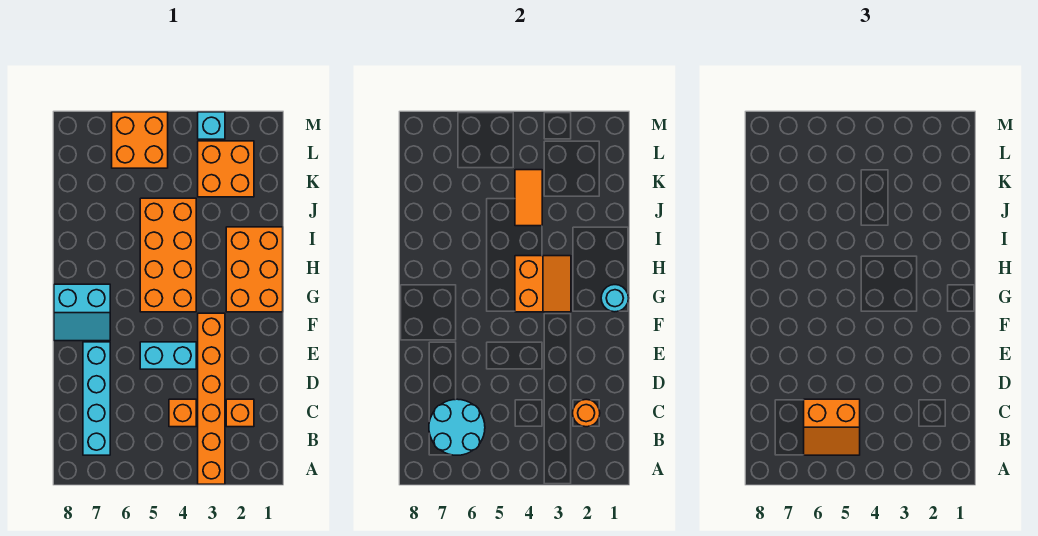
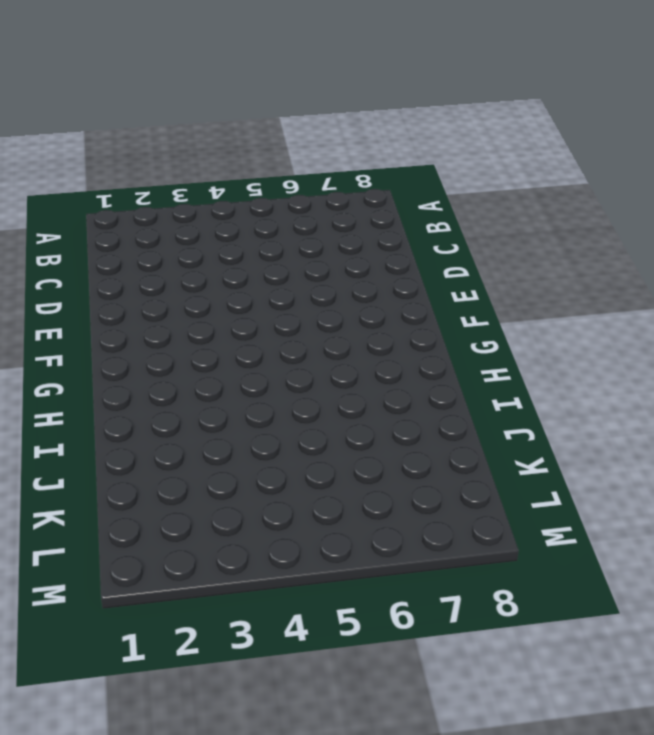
none -> orange 1x6 brick [198,313,225,484]
none -> cyan 1x4 brick [83,342,110,455]
none -> orange 1x1 brick [226,399,254,427]

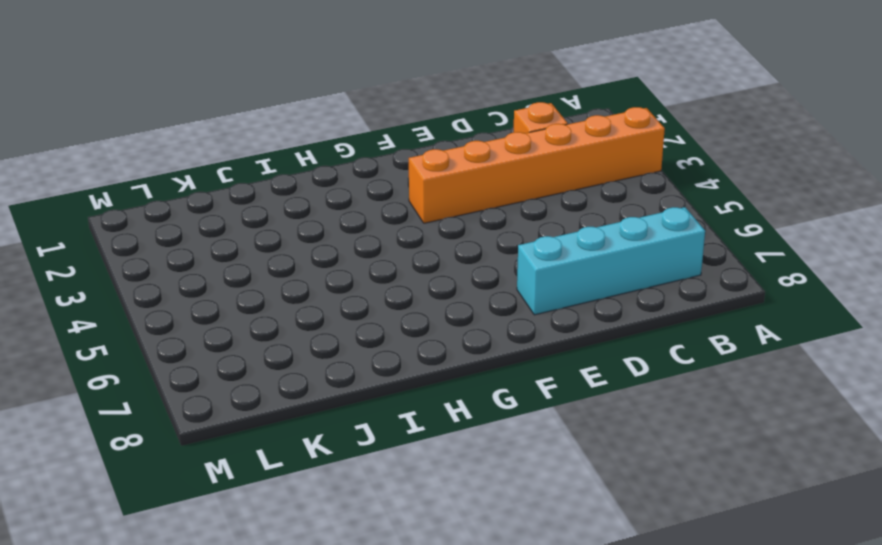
none -> orange 1x1 brick [169,399,196,427]
none -> cyan 1x2 brick [140,342,196,369]
none -> cyan 2x2 slope [54,284,110,341]

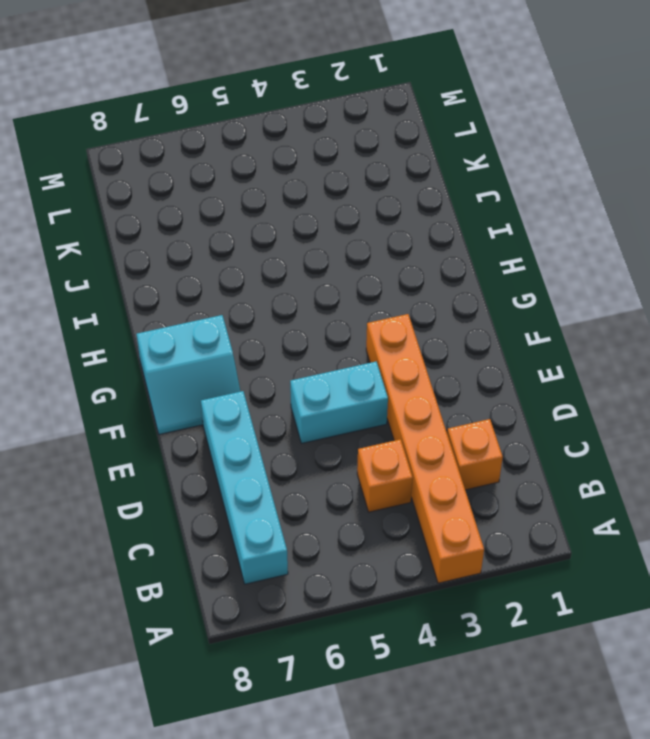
none -> orange 2x3 brick [226,227,283,312]
none -> orange 2x4 brick [140,198,196,312]
none -> orange 2x2 brick [198,141,254,197]

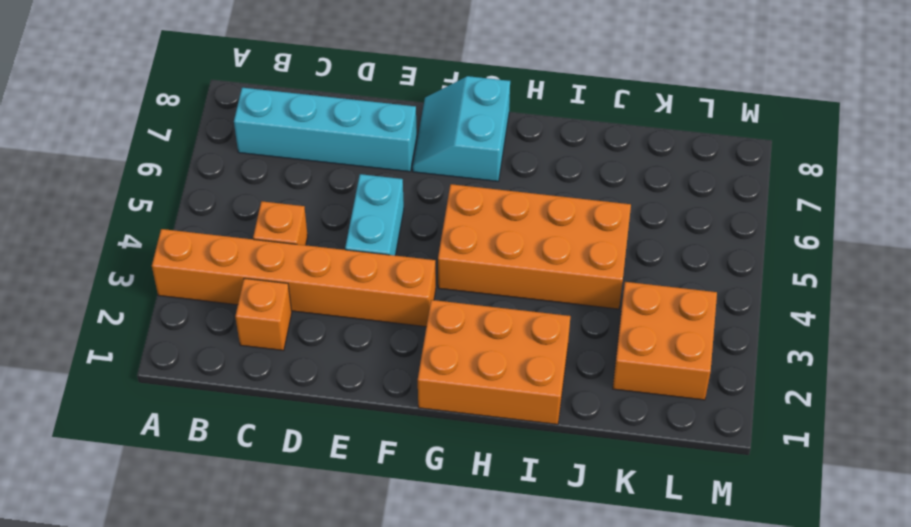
none -> orange 2x2 brick [112,112,168,168]
none -> cyan 1x1 brick [198,112,225,139]
none -> cyan 2x2 round brick [429,399,485,455]

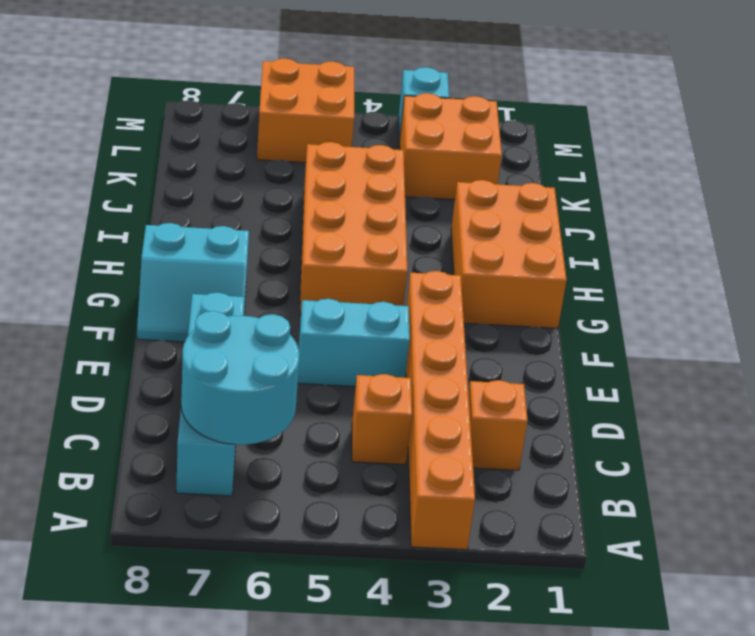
none -> orange 1x1 round brick [573,399,600,427]
none -> cyan 1x1 round brick [601,285,629,312]
none -> orange 2x2 slope [515,256,571,312]

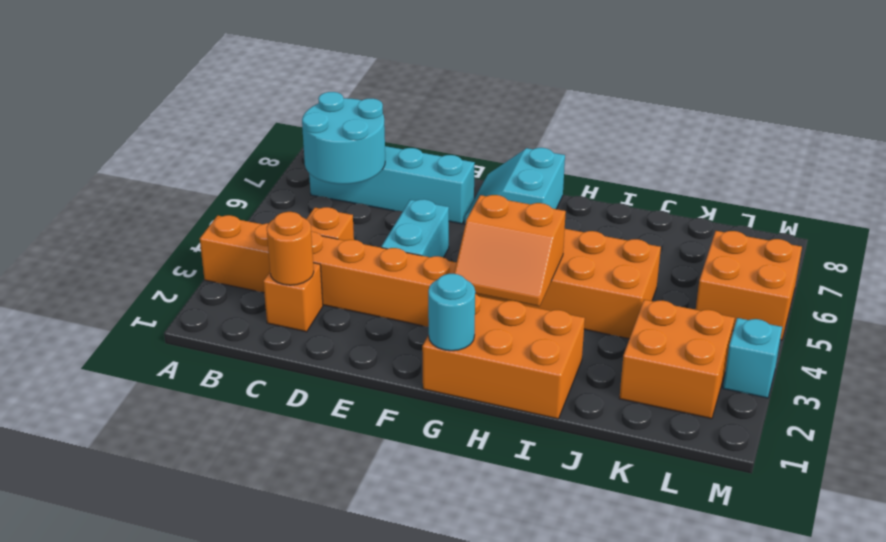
none -> orange 1x2 tile [515,170,542,226]
none -> orange 2x2 slope [804,399,860,455]

